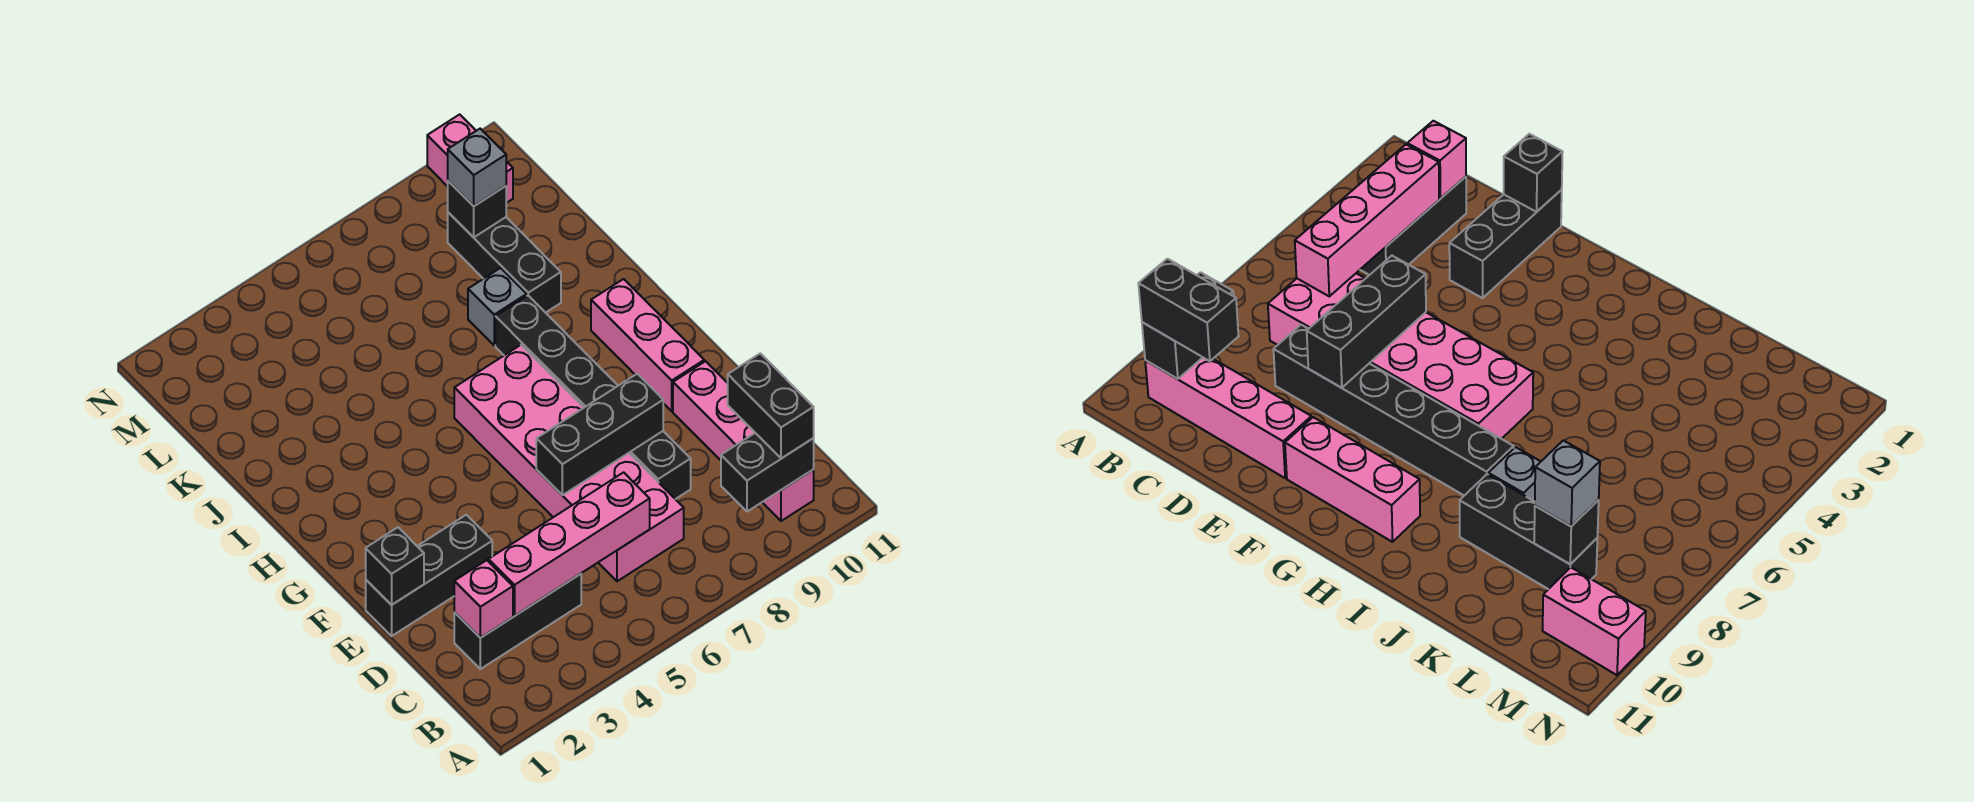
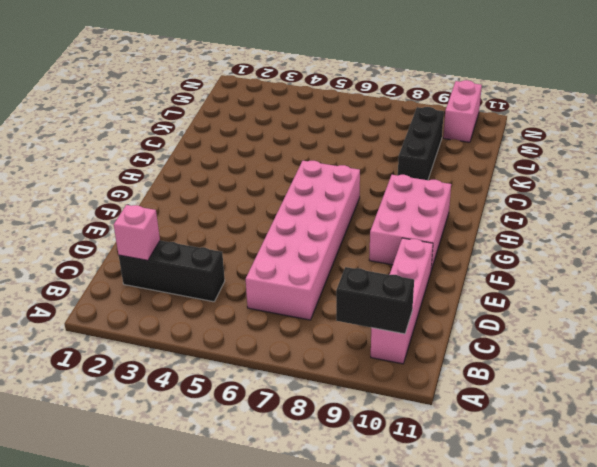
pink 2x3 brick [369,175,451,270] -> pink 1x3 brick [591,279,704,411]
none -> black 1x6 brick [495,296,691,499]
none -> black 1x3 brick [366,515,492,636]
none -> grey 1x1 brick [468,268,527,345]

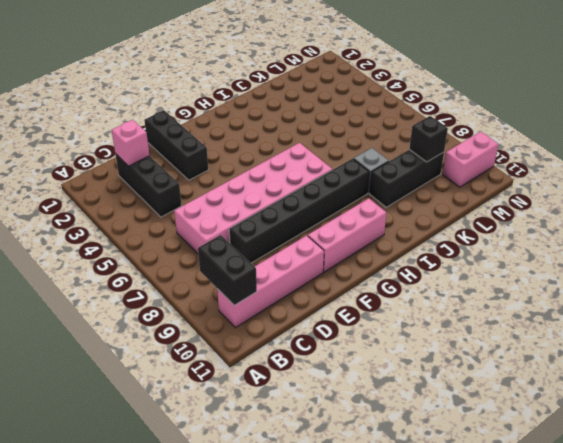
none -> pink 1x4 brick [489,472,650,616]
none -> black 1x1 brick [366,527,424,605]
none -> black 1x3 brick [536,374,663,495]

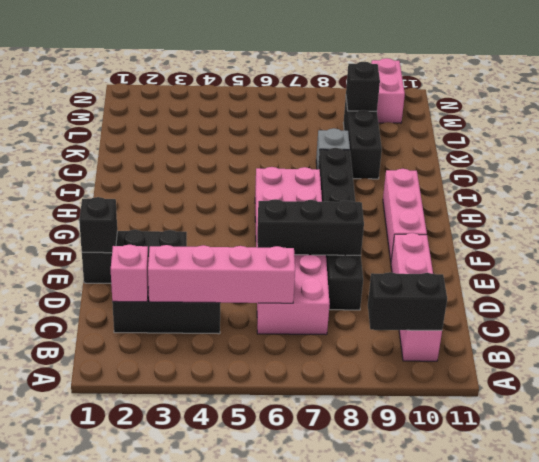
none -> black 1x2 brick [728,353,814,459]
none -> grey 1x1 brick [448,129,506,206]

